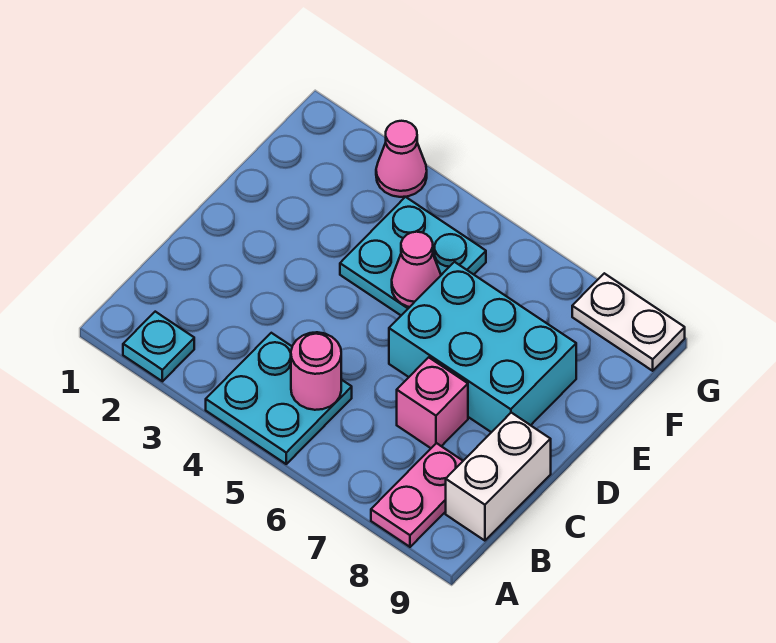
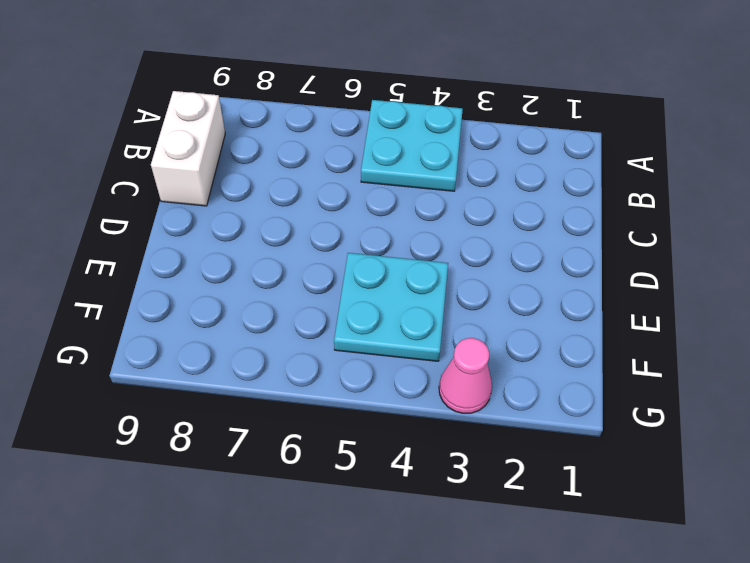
none -> cyan 1x1 plate [123,312,194,381]
none -> pink 1x2 plate [371,443,463,547]

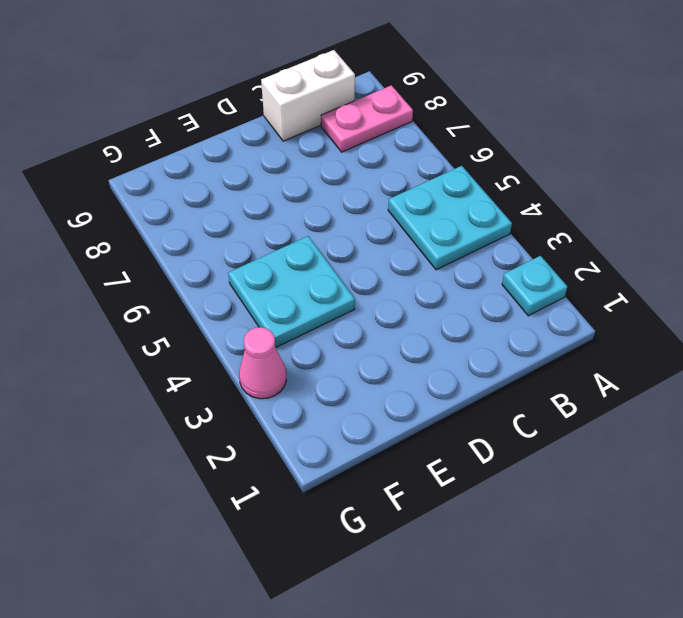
none -> pink 1x1 brick [397,357,468,448]
none -> cyan 2x3 brick [389,262,576,432]

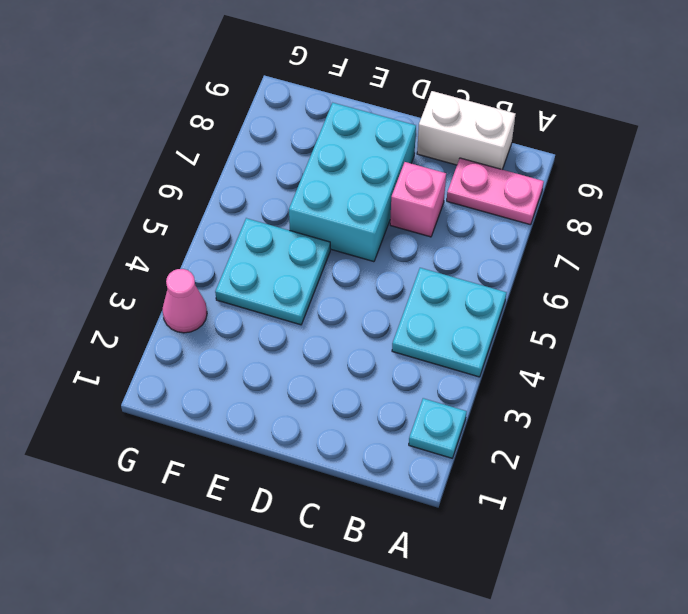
none -> white 1x2 plate [572,273,685,371]
none -> pink 1x1 round brick [291,332,341,410]

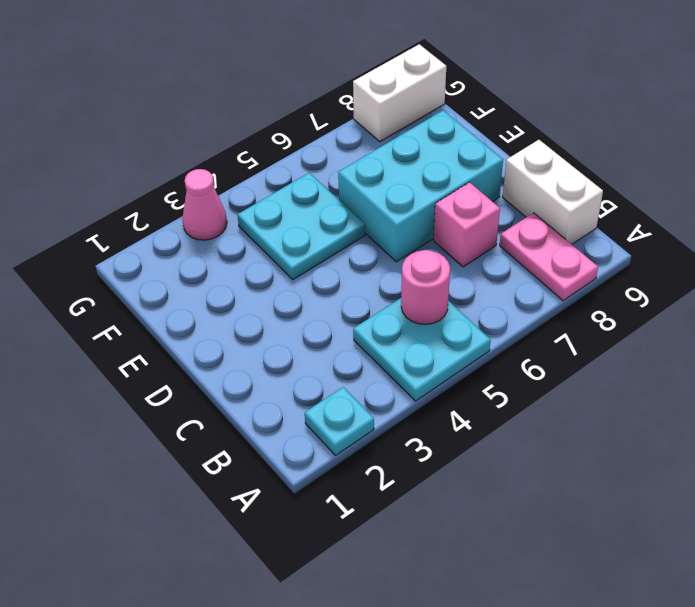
white 1x2 brick [353,44,446,142] -> white 1x2 plate [572,273,685,371]
none -> pink 1x1 cone [392,232,441,307]

